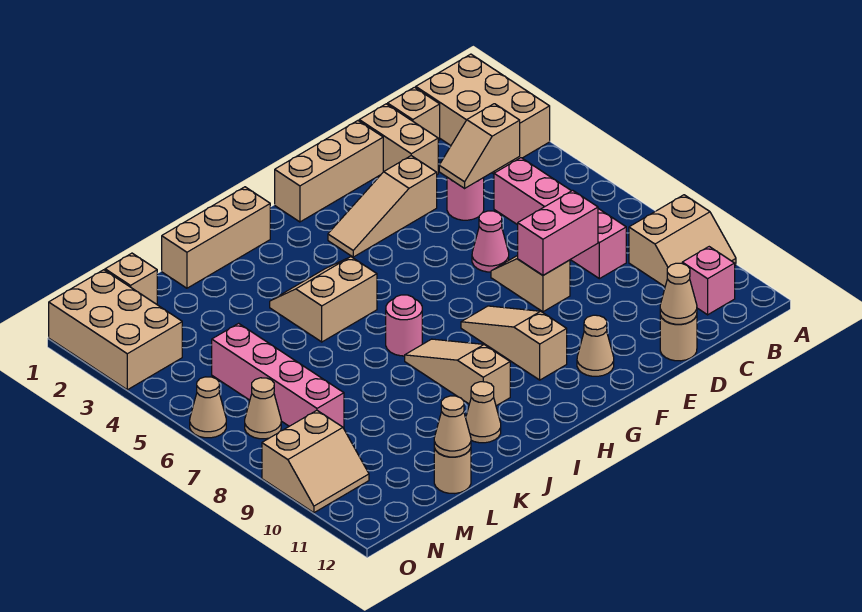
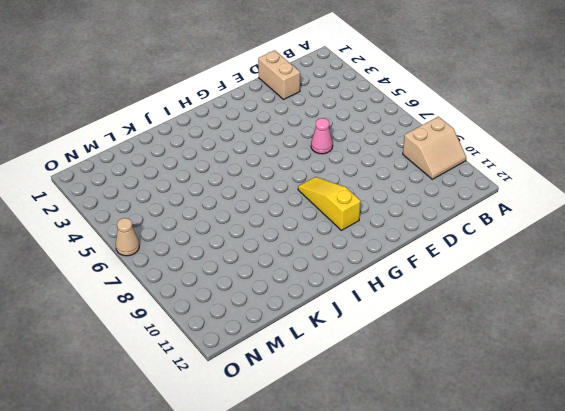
yellow 1x3 slope [298,177,361,230] -> tan 1x3 slope [461,306,567,380]
none -> tan 2x3 brick [416,54,550,174]
none -> pink 1x1 brick [682,247,735,315]
none -> tan 1x1 brick [388,87,440,141]
none -> pink 1x4 brick [494,158,626,279]

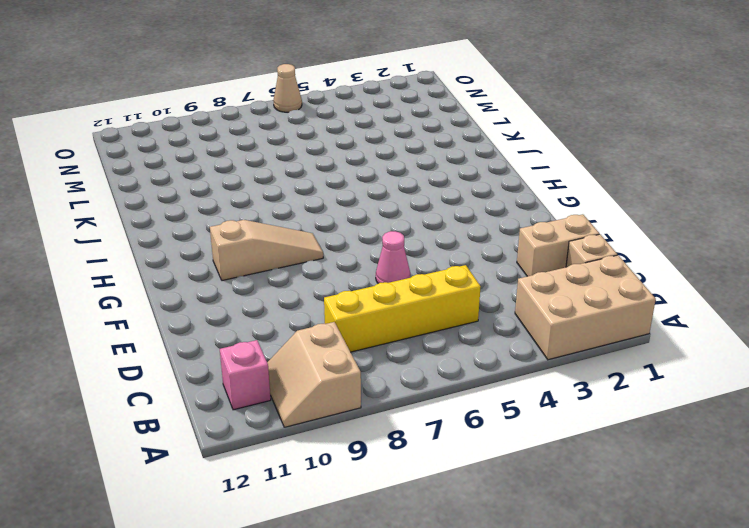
yellow 1x4 brick [324,265,481,352] -> pink 1x4 brick [494,158,626,279]
none -> pink 1x1 round brick [447,177,484,220]
none -> tan 1x1 round brick [660,316,697,361]
none -> tan 1x3 brick [275,121,383,222]
none -> tan 1x3 slope [328,156,437,257]

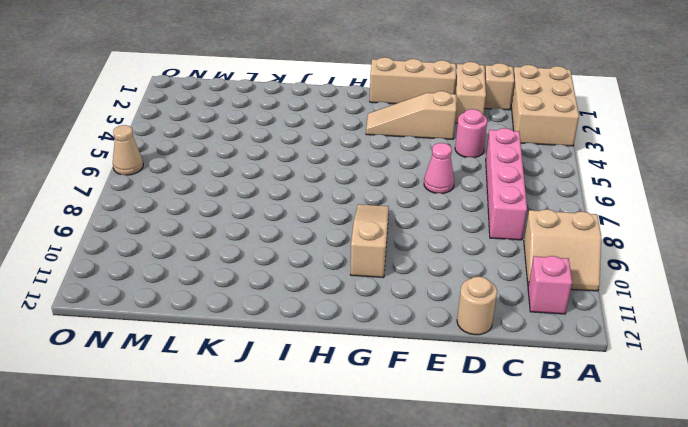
none -> tan 1x2 slope [491,255,570,312]
none -> tan 1x1 cone [577,315,614,376]
none -> tan 1x3 brick [162,187,270,288]
none -> tan 2x2 slope [270,257,377,342]

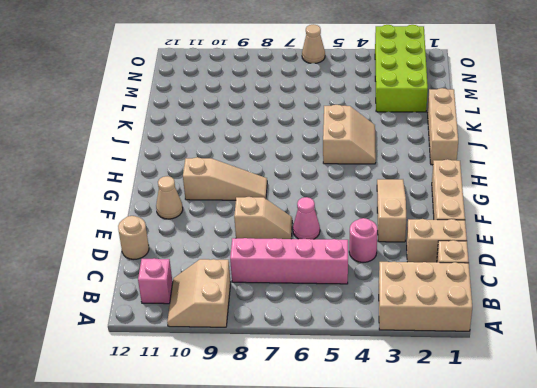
lime 2x4 brick [375,25,428,112] -> tan 2x3 brick [49,270,182,390]
none -> pink 1x1 round brick [386,295,422,356]
none -> tan 1x3 slope [405,339,510,406]
none -> tan 1x1 cone [466,382,501,443]
none -> tan 1x1 round brick [434,448,471,494]

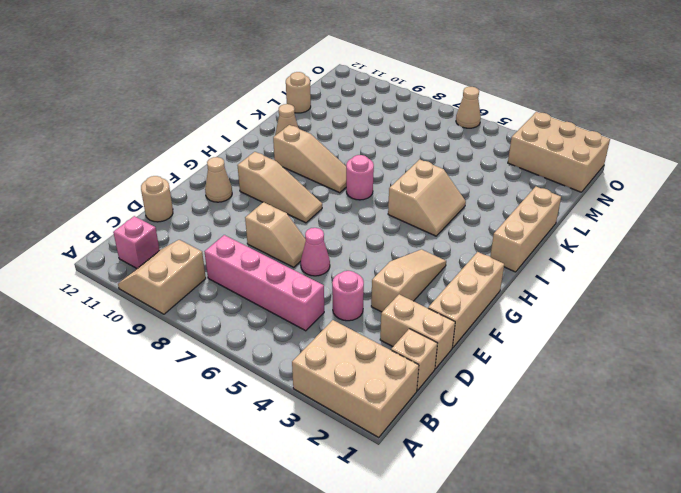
none -> tan 1x1 brick [105,253,157,304]
none -> pink 1x4 brick [212,323,344,428]
none -> tan 1x1 cone [245,378,281,439]
none -> tan 2x2 slope [262,410,369,513]

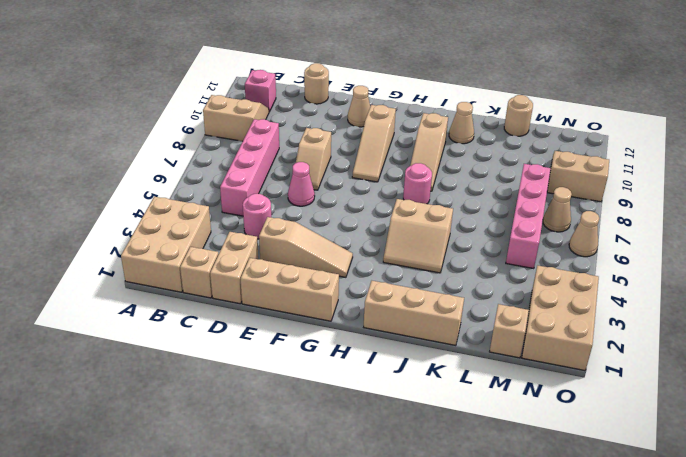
none -> tan 1x2 slope [439,104,520,188]
none -> pink 1x2 brick [518,190,598,275]
none -> tan 1x1 cone [660,263,697,324]
none -> tan 1x1 cone [434,396,471,457]

